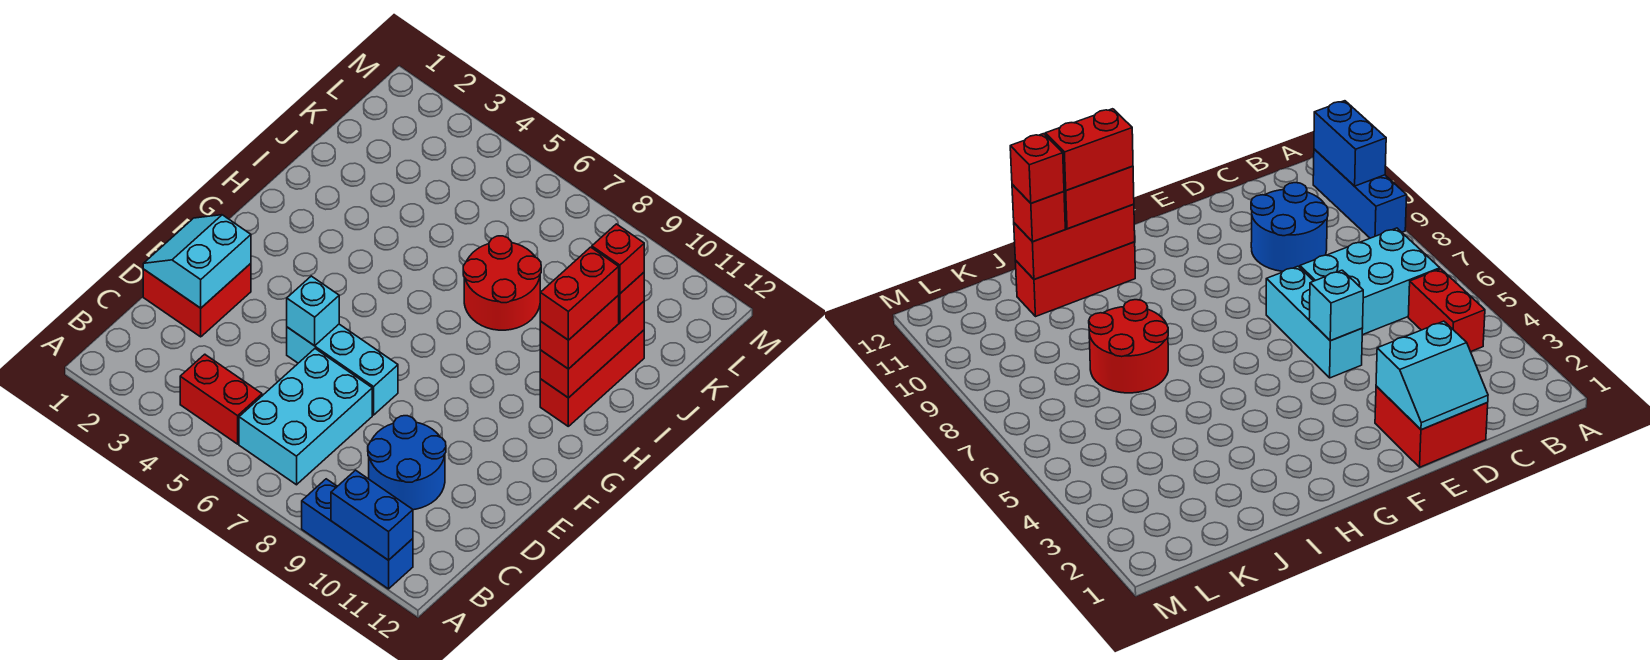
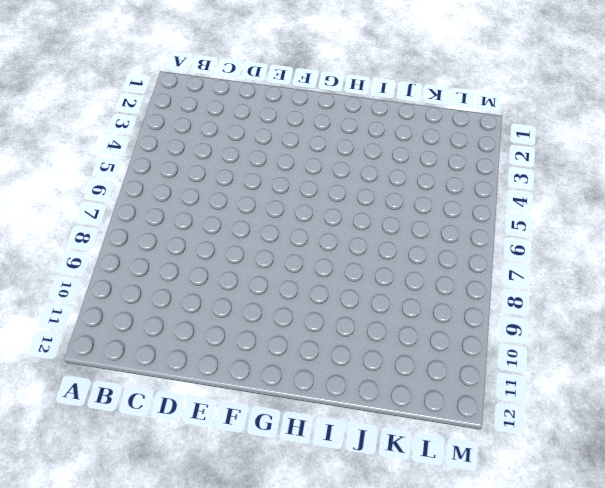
none -> blue 1x3 brick [302,479,413,589]
none -> red 1x2 brick [180,354,262,444]
none -> cyan 2x3 brick [239,349,372,485]

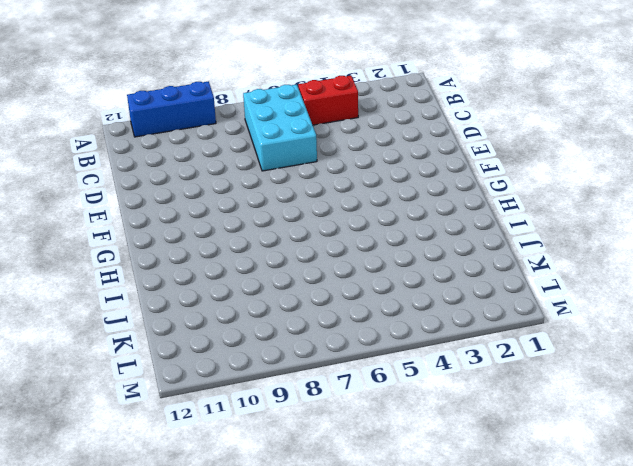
none -> blue 2x2 round brick [368,416,446,510]
none -> red 2x2 brick [143,263,251,337]
none -> cyan 1x3 brick [287,324,398,415]

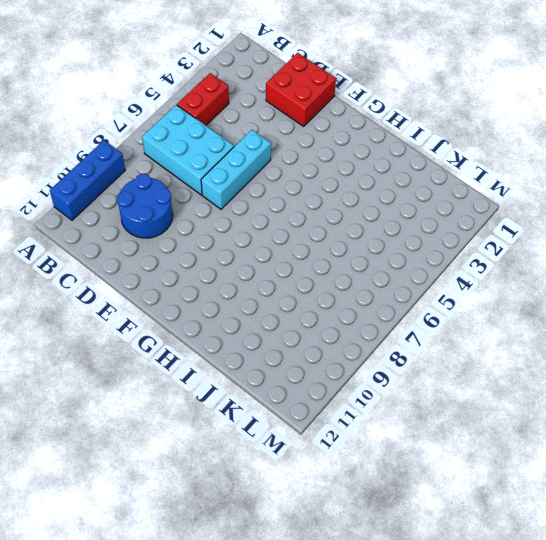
none -> red 1x3 brick [540,330,644,426]
none -> red 2x2 round brick [463,236,541,330]
none -> blue 1x2 brick [331,470,413,560]

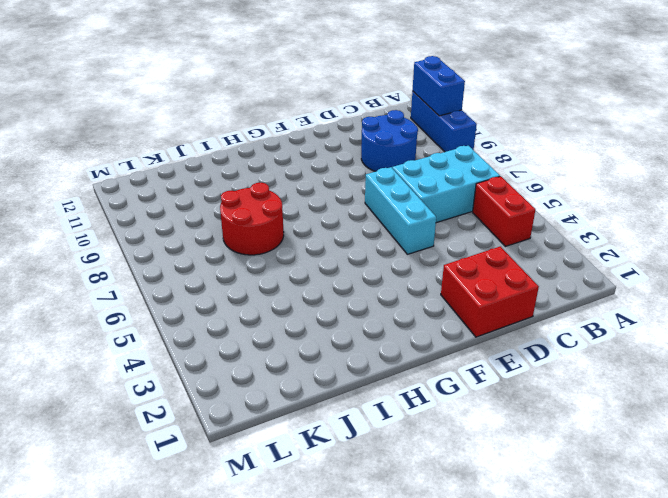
none -> red 1x3 brick [540,330,644,426]
none -> cyan 2x2 slope [143,215,251,308]
none -> cyan 1x1 brick [287,276,339,346]

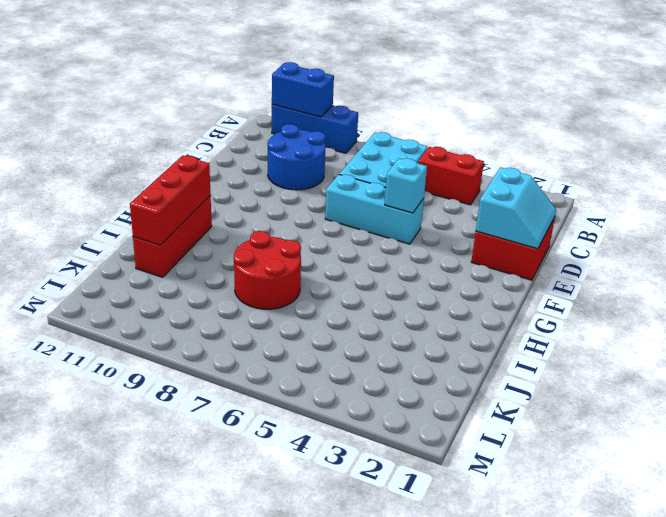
none -> red 1x2 brick [540,295,619,369]
none -> red 1x1 brick [619,273,644,322]
none -> red 1x2 brick [540,247,619,340]

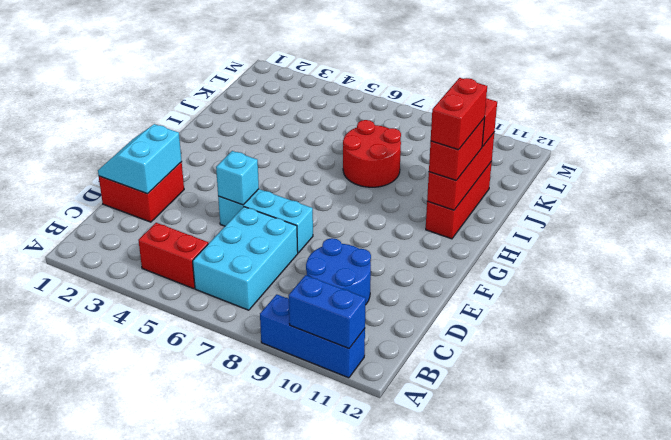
none -> red 1x1 brick [592,224,644,294]

